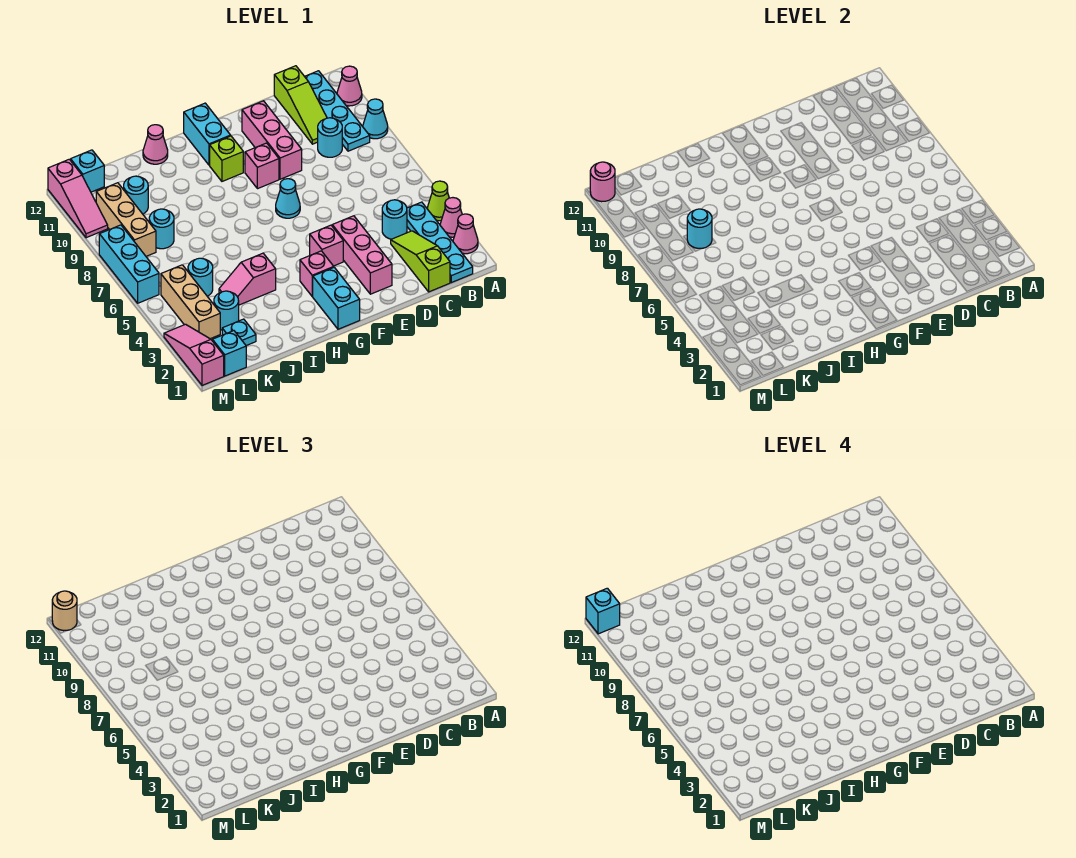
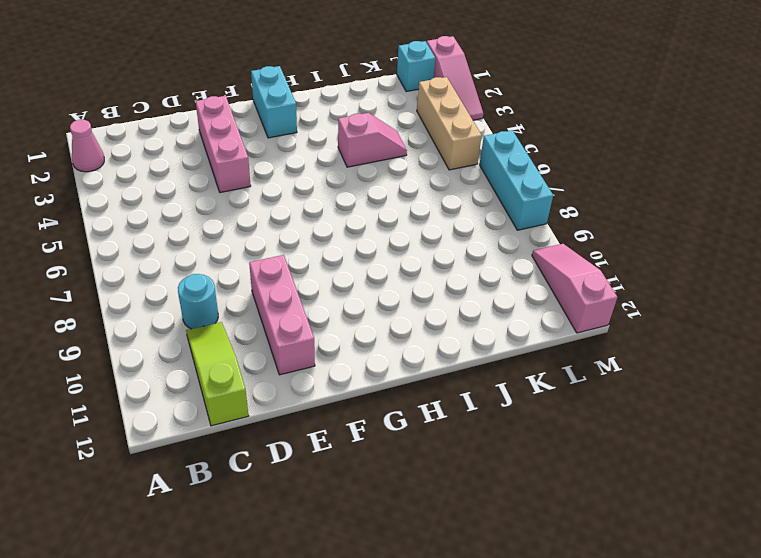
none -> pink 1x1 cone [440,198,462,237]
none -> lime 1x1 cone [427,181,449,221]
none -> cyan 1x1 cone [363,99,388,139]
none -> pink 1x1 cone [337,66,362,106]

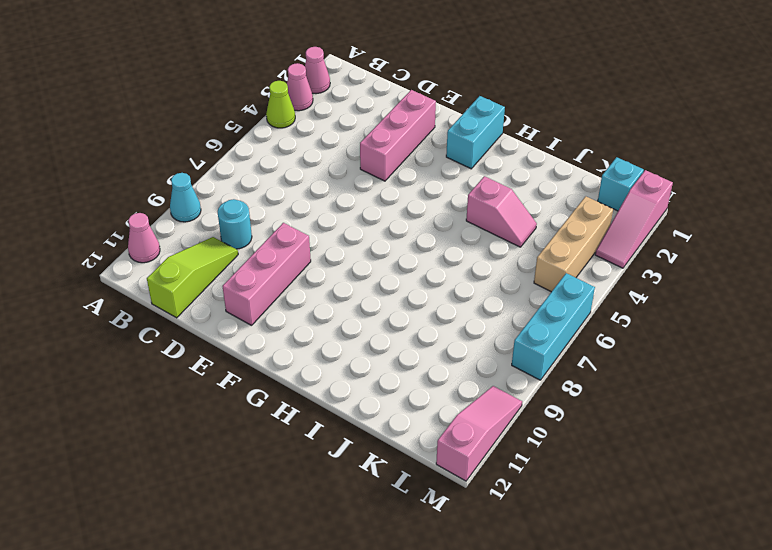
none -> cyan 1x4 plate [407,202,473,283]
none -> cyan 1x4 plate [305,71,370,151]
none -> lime 1x3 slope [391,231,450,292]
none -> cyan 1x1 round brick [382,200,407,239]

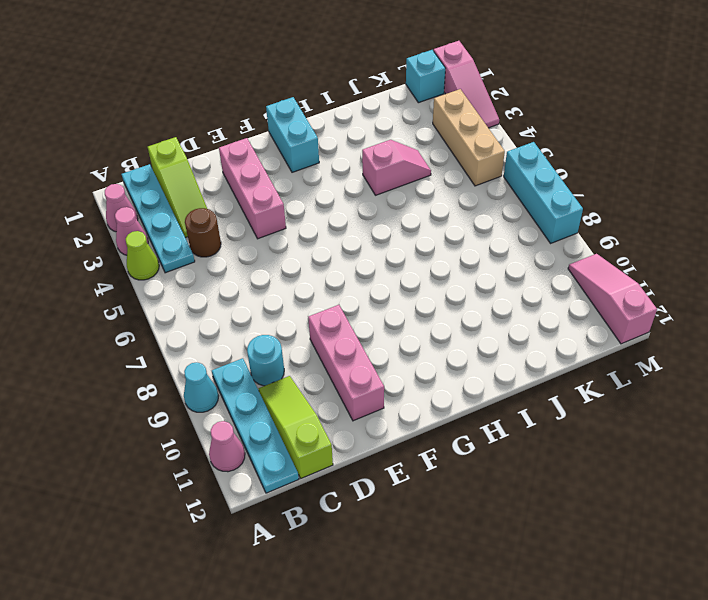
brown 1x1 round brick [185,208,221,257] -> cyan 1x1 round brick [382,200,407,239]
none -> pink 1x1 brick [310,225,343,266]
none -> cyan 1x1 cone [276,179,300,218]
none -> pink 1x1 brick [245,143,279,189]
none -> pink 1x1 brick [300,251,334,296]

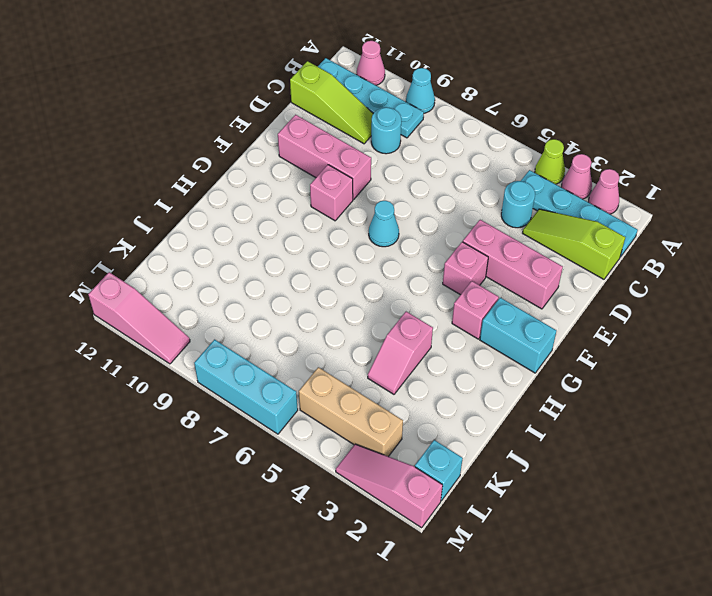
none -> lime 1x1 brick [210,136,243,181]
none -> cyan 1x2 brick [184,103,231,165]
none -> pink 1x1 cone [143,125,168,164]
none -> cyan 1x1 plate [222,319,256,346]

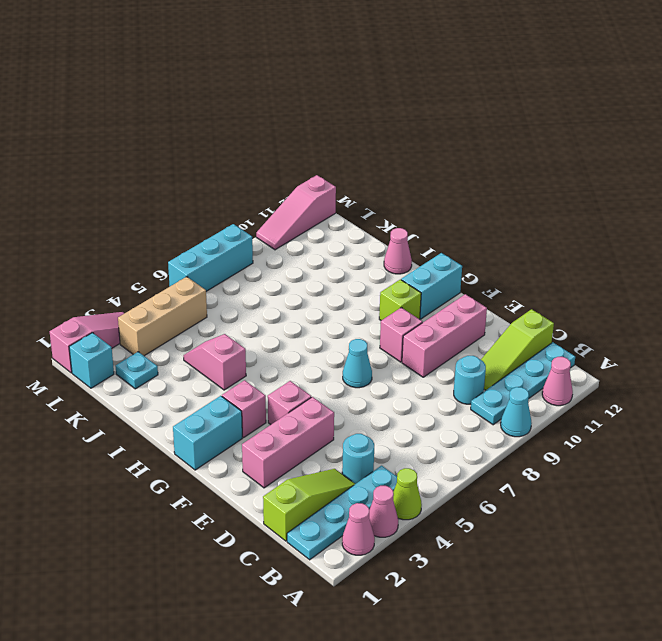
none -> cyan 1x1 round brick [214,291,239,330]
none -> cyan 1x1 round brick [188,258,213,296]
none -> cyan 1x1 round brick [149,209,174,249]
none -> cyan 1x1 round brick [124,176,148,214]

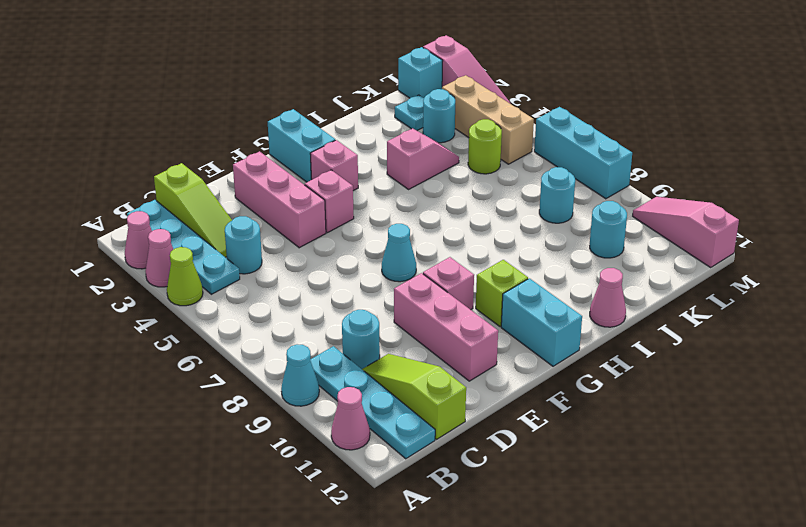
lime 1x1 round brick [468,119,502,174] -> cyan 1x1 round brick [188,258,213,296]
none -> tan 1x3 brick [96,183,156,256]
none -> cyan 1x1 brick [71,150,104,192]
none -> cyan 1x1 round brick [687,209,712,248]
none -> pink 1x1 round brick [590,162,615,202]

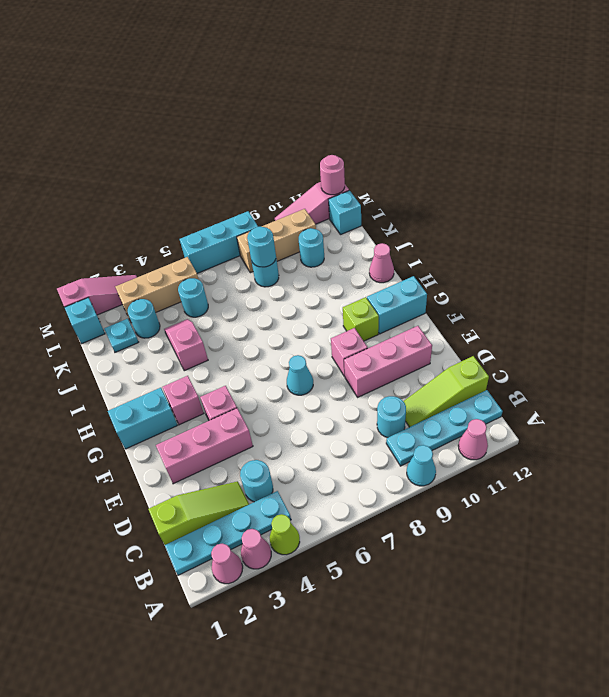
none -> tan 1x1 round brick [52,591,77,631]
none -> cyan 1x1 brick [586,588,620,634]

